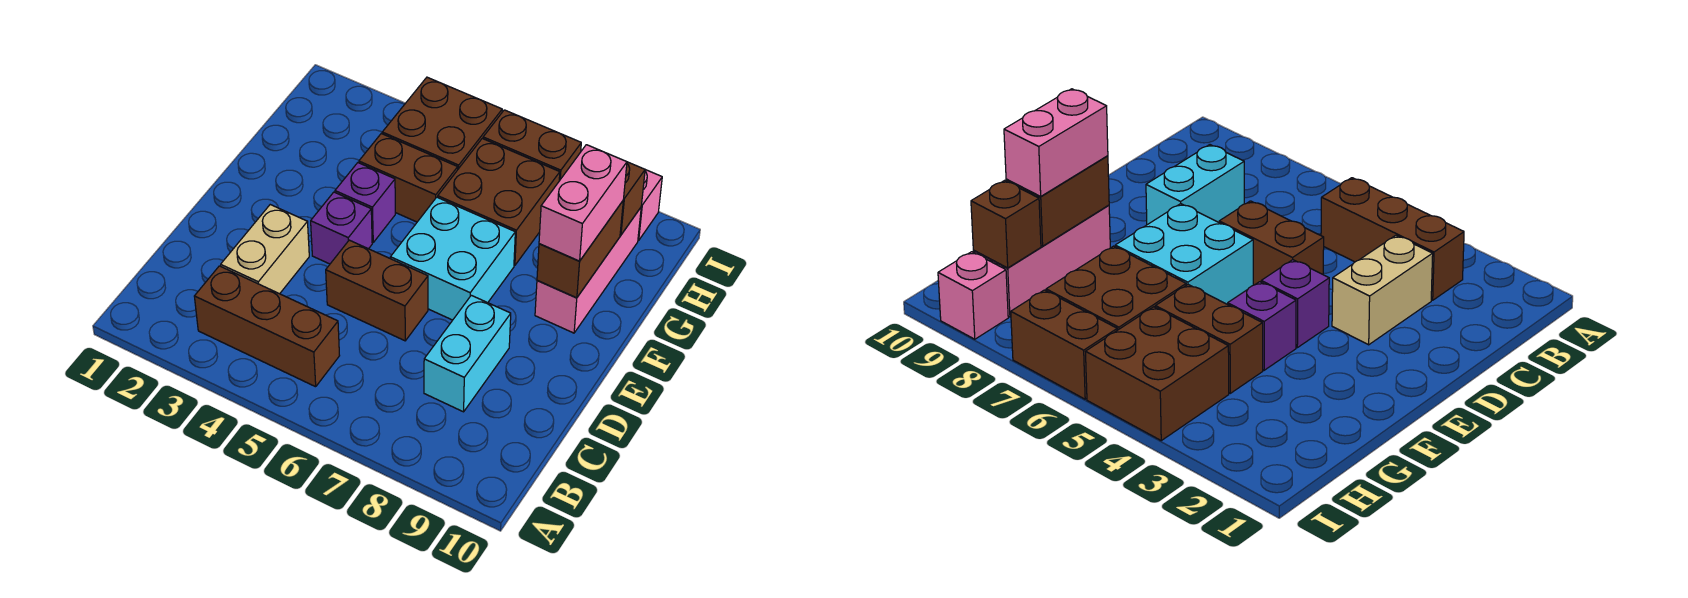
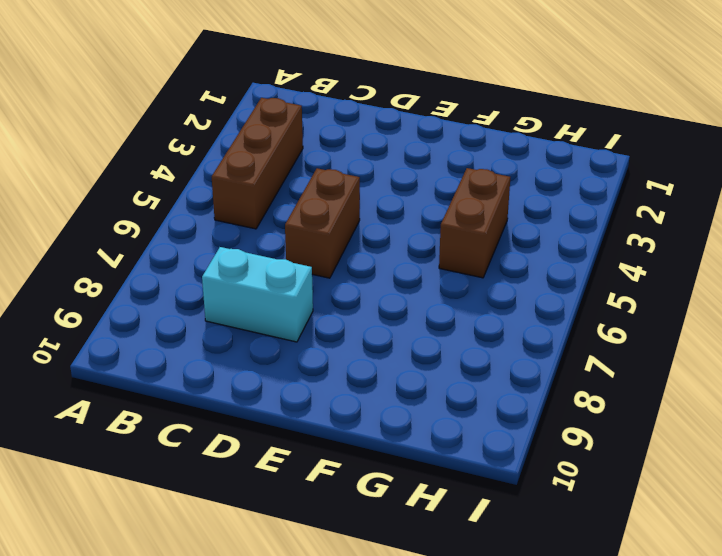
none -> tan 1x2 brick [221,205,309,294]
none -> purple 1x1 brick [311,192,372,264]
none -> cyan 2x2 brick [390,197,515,320]

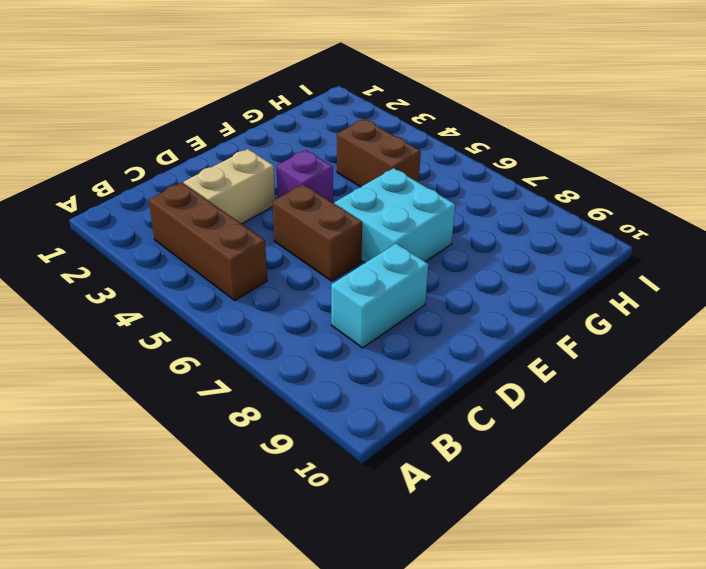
none -> purple 1x1 brick [335,163,395,242]
none -> pink 1x3 brick [535,208,641,333]
none -> brown 2x2 brick [438,139,560,266]

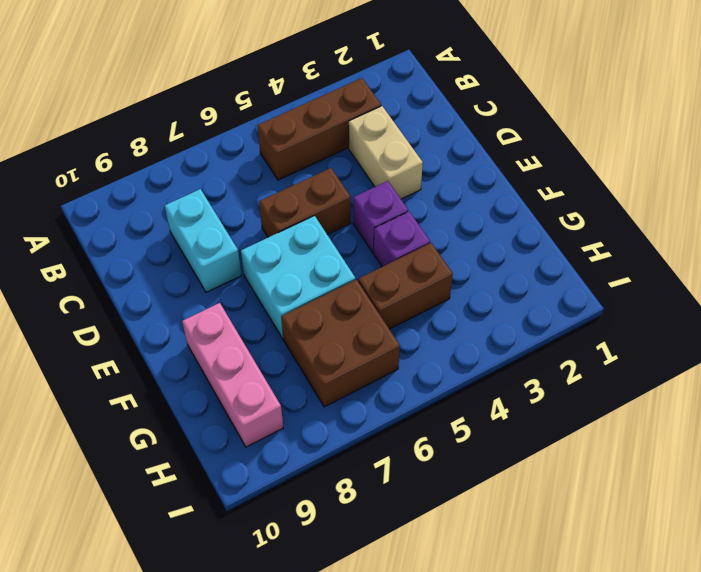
none -> brown 2x2 brick [382,77,502,169]
none -> brown 1x2 brick [483,110,581,181]
none -> pink 1x1 brick [638,170,662,240]

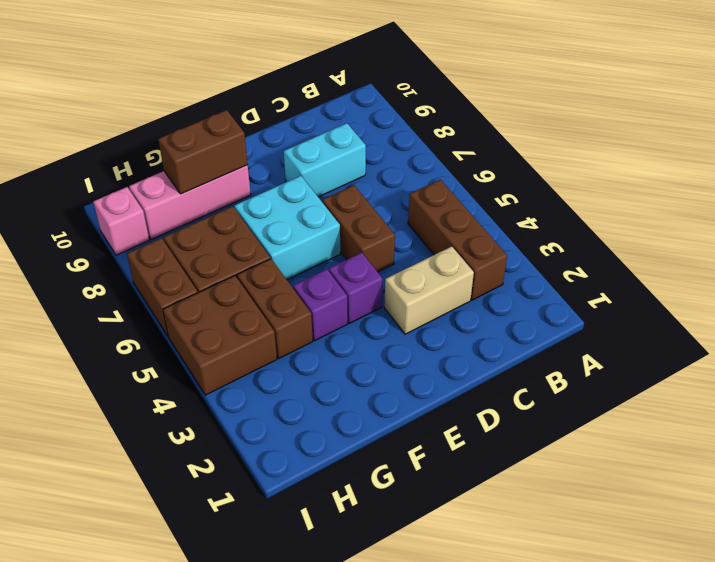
none -> brown 1x1 brick [620,162,645,235]
none -> pink 1x2 brick [539,145,627,261]

